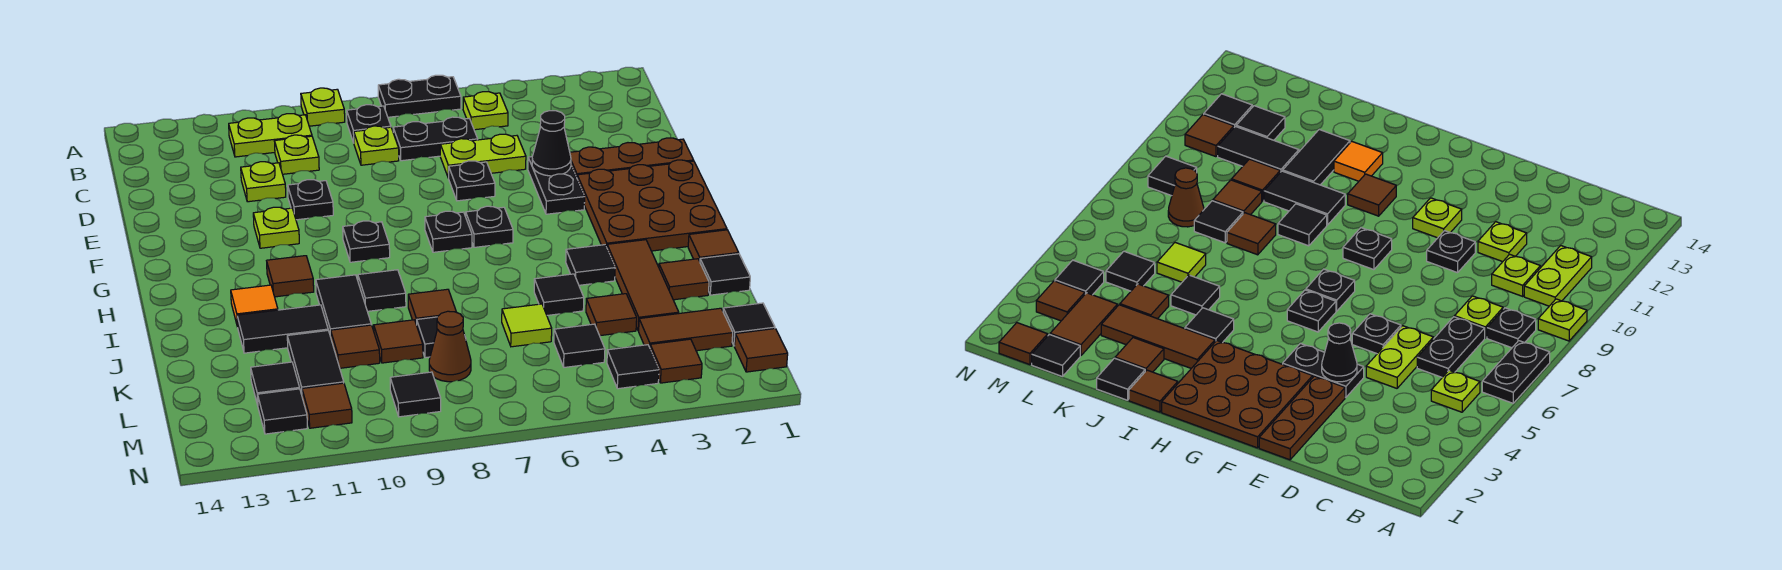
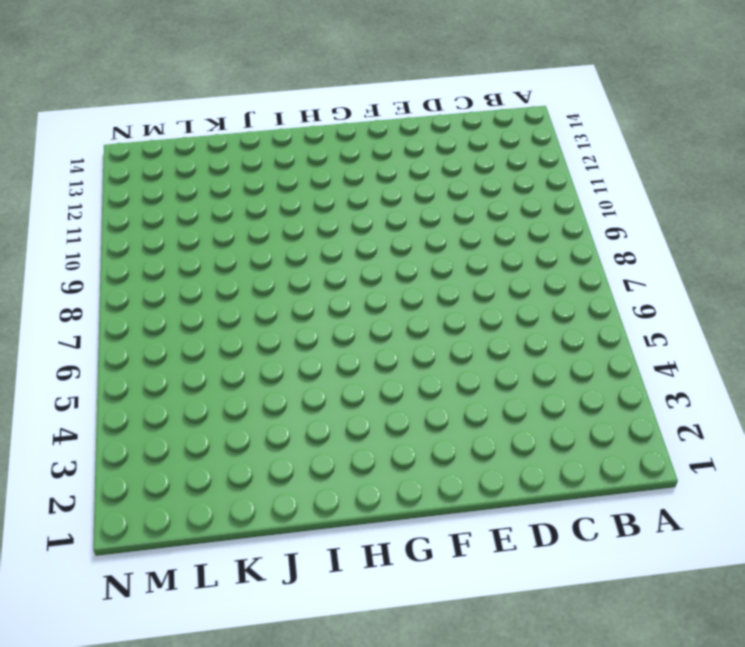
none -> black 1x2 plate [378,75,461,117]
none -> lime 1x1 plate [301,88,345,126]
none -> lime 1x1 plate [463,91,508,130]
none -> black 1x1 plate [347,105,391,143]

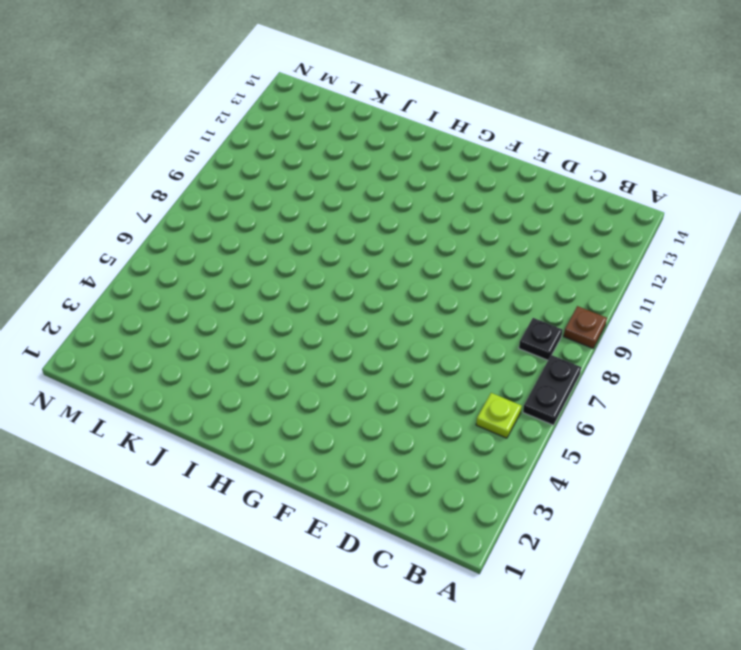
brown 1x1 plate [564,306,607,348] -> lime 1x1 plate [301,88,345,126]
none -> lime 1x2 plate [229,114,312,157]
none -> black 1x2 plate [393,117,478,161]
none -> lime 1x1 plate [354,126,399,165]
none -> lime 1x1 plate [275,135,319,174]

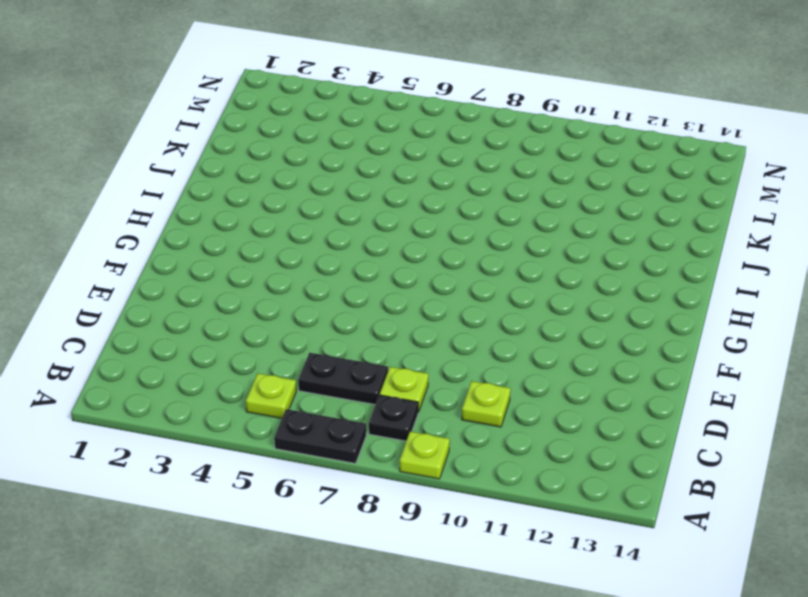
none -> lime 1x2 plate [229,114,312,157]
none -> lime 1x2 plate [440,134,526,178]
none -> lime 1x1 plate [241,162,286,202]
none -> brown 1x3 plate [570,138,694,177]

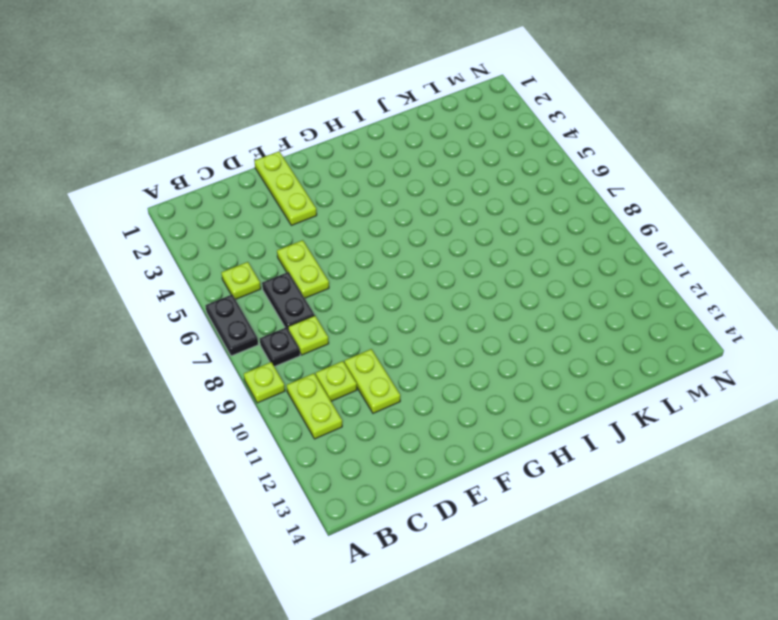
lime 1x2 plate [344,349,400,413] -> lime 1x1 plate [241,162,286,202]
lime 1x3 plate [254,151,317,225] -> brown 1x3 plate [570,138,694,177]
none -> black 1x2 plate [528,157,585,214]
none -> black 1x1 plate [449,161,495,201]
none -> black 1x1 plate [288,180,333,220]
none -> brown 3x3 plate [577,160,727,251]

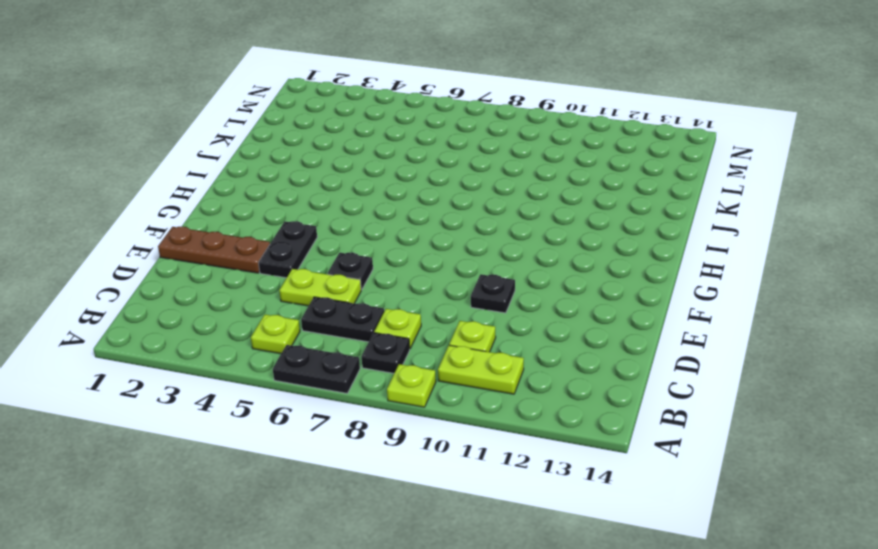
none -> lime 1x1 plate [241,162,286,202]
none -> brown 3x3 plate [577,160,727,251]
none -> lime 1x1 plate [253,207,299,248]
none -> black 1x1 plate [466,206,513,247]

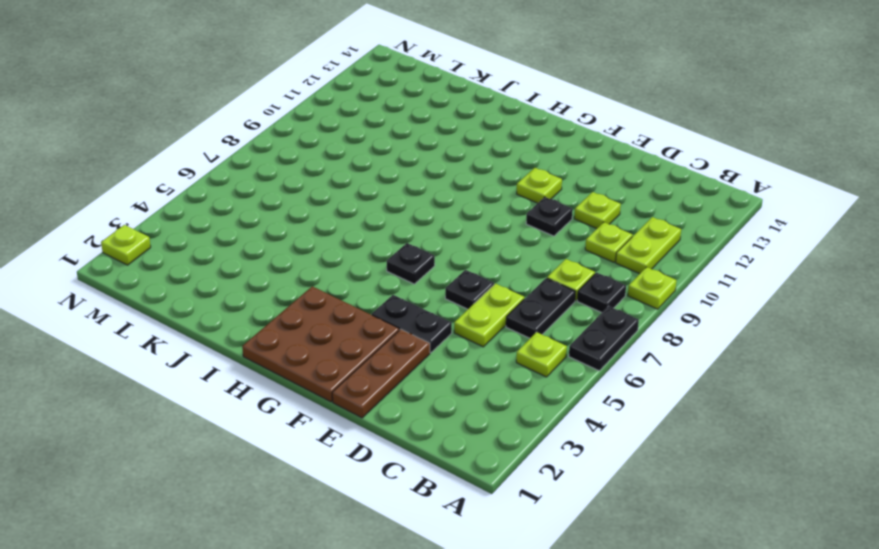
lime 1x1 plate [101,225,151,265] -> none
none -> black 1x1 plate [425,211,472,252]
none -> black 1x1 plate [343,221,390,262]
none -> brown 1x1 tile [267,256,314,297]
none -> brown 1x1 tile [688,230,739,261]

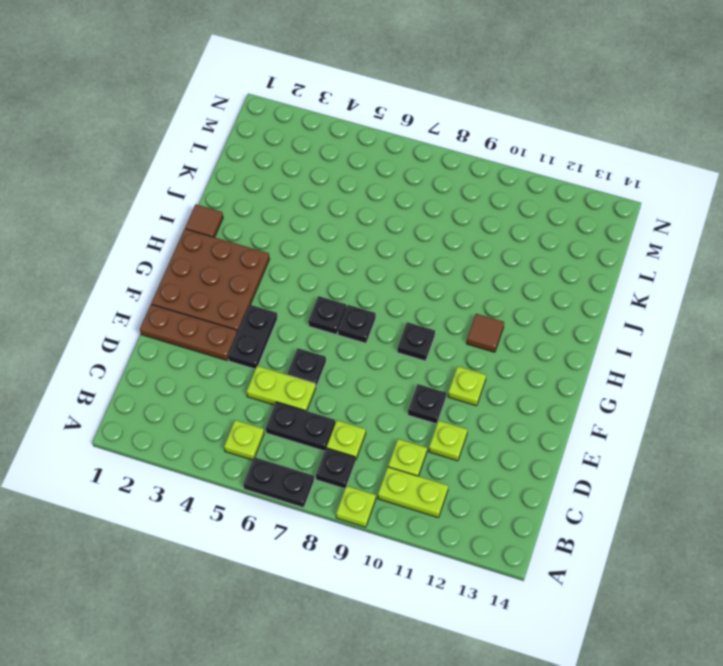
none -> brown 1x3 tile [607,240,679,331]
none -> black 1x1 tile [566,245,615,285]
none -> black 1x1 tile [358,270,406,311]
none -> black 1x2 tile [316,275,371,337]

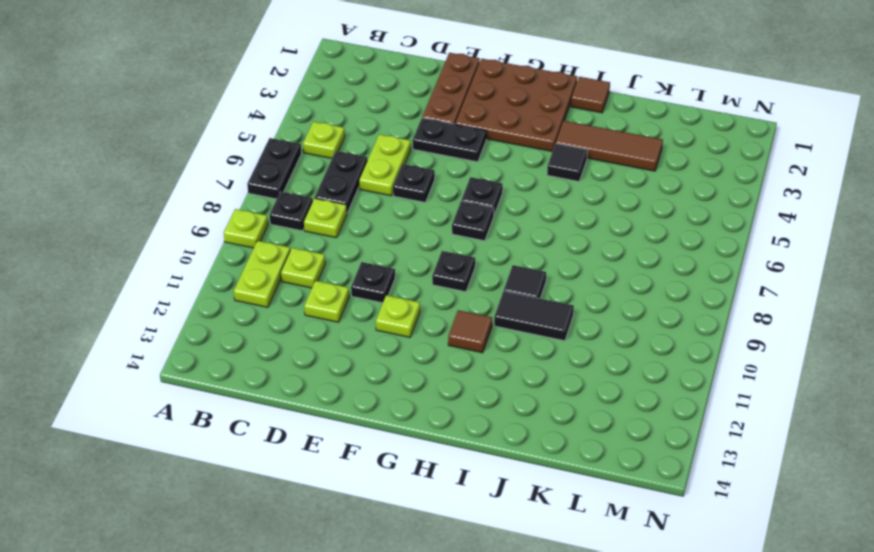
none -> orange 1x1 tile [231,285,278,327]
none -> black 1x1 tile [700,254,750,295]
none -> brown 1x1 tile [659,259,709,300]
none -> black 1x1 tile [534,274,584,315]

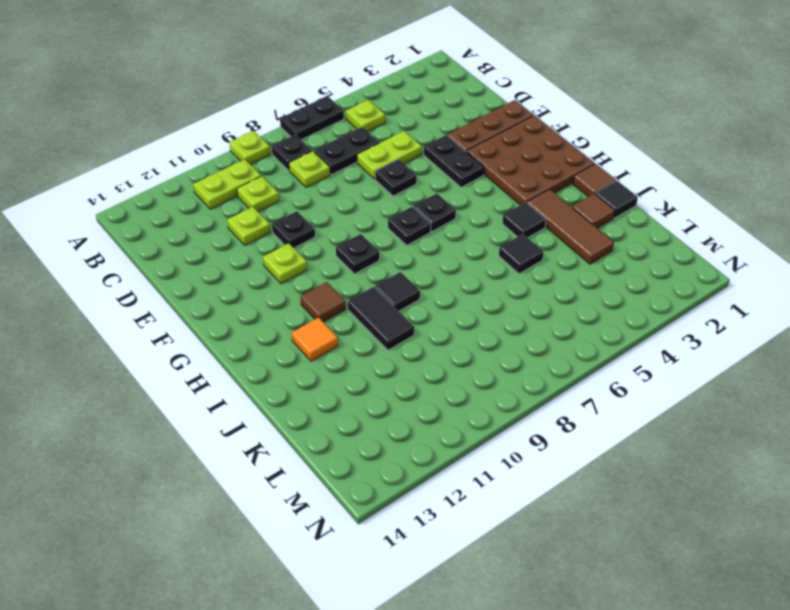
none -> brown 1x1 tile [408,289,456,325]
none -> black 1x2 tile [237,305,328,353]
none -> brown 1x1 tile [586,294,637,336]
none -> lime 1x1 tile [502,304,552,347]

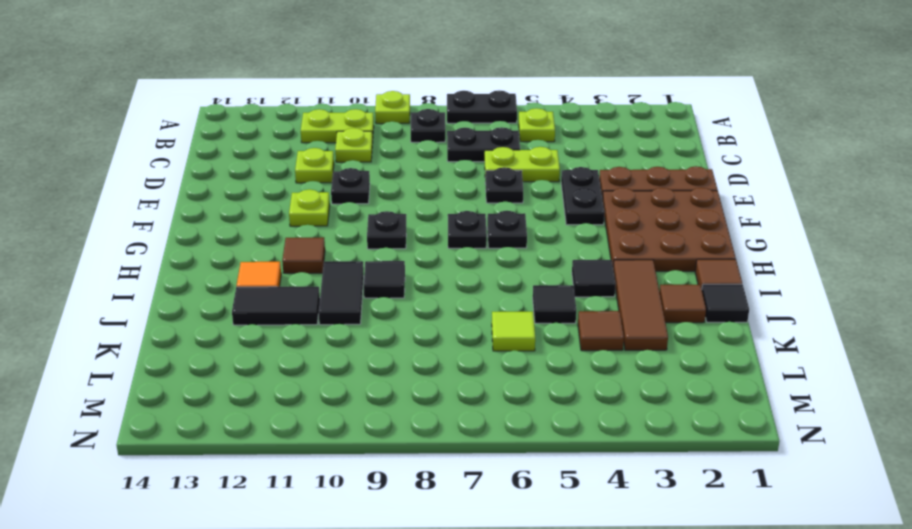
none -> lime 1x1 plate [354,126,399,165]
none -> brown 1x1 tile [408,289,456,325]
none -> black 1x1 tile [417,317,466,358]
none -> brown 1x1 tile [374,320,423,363]

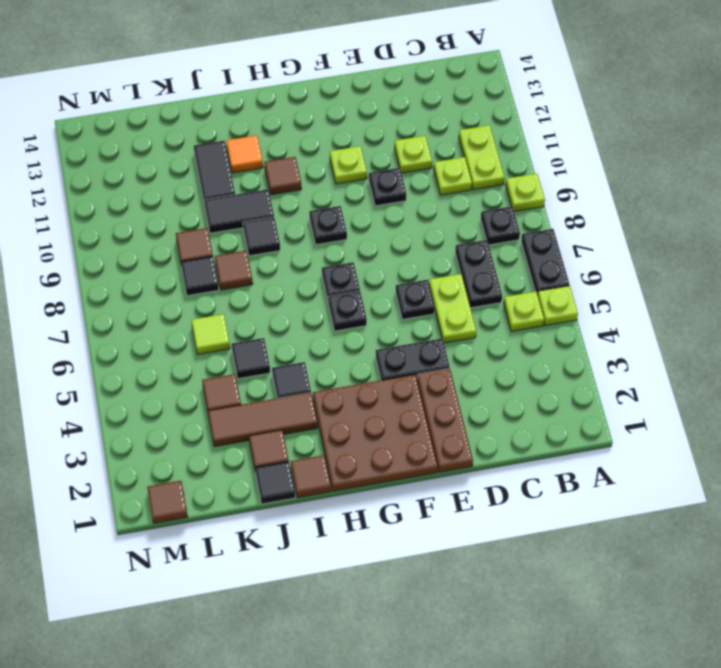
lime 1x1 plate [538,286,578,326] -> lime 1x1 plate moved to [354,126,399,165]
none -> brown 1x1 tile [331,325,380,368]
none -> black 1x2 tile [287,330,344,395]
none -> black 1x1 tile [723,303,775,346]
none -> brown 1x2 tile [639,308,733,351]

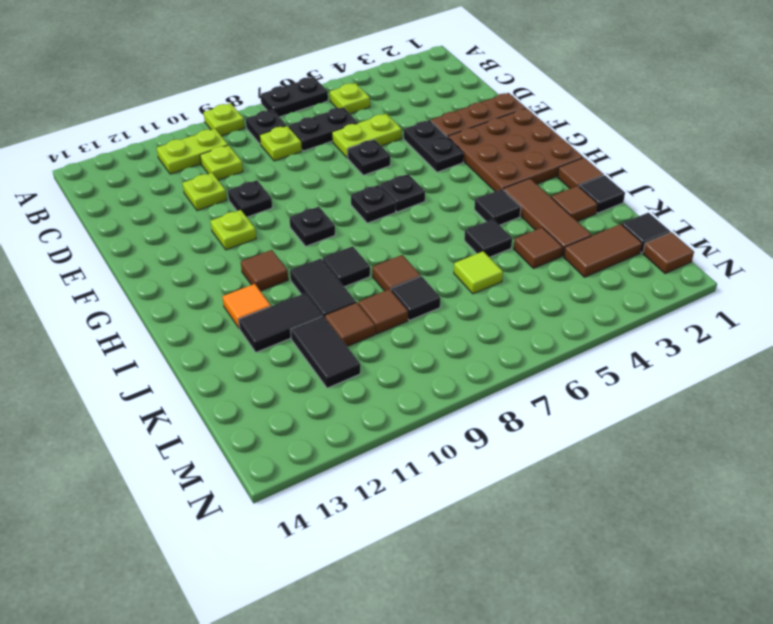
none -> black 1x1 tile [554,324,605,367]
none -> brown 1x1 cone [429,311,471,382]
none -> black 1x1 tile [251,362,300,405]
none -> brown 1x1 tile [650,339,702,383]

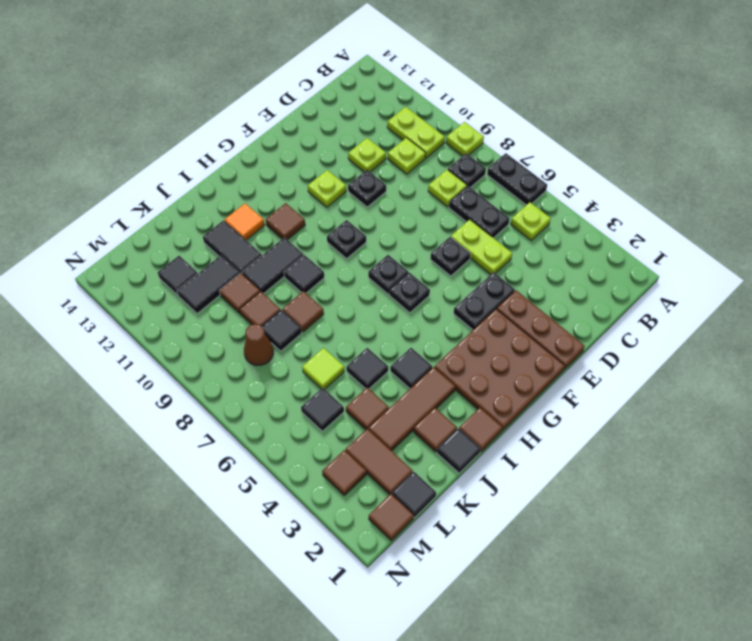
none -> black 1x1 tile [607,345,659,389]
none -> black 1x1 tile [390,372,441,417]
none -> brown 1x1 tile [302,383,352,428]
none -> black 1x1 tile [258,389,307,434]

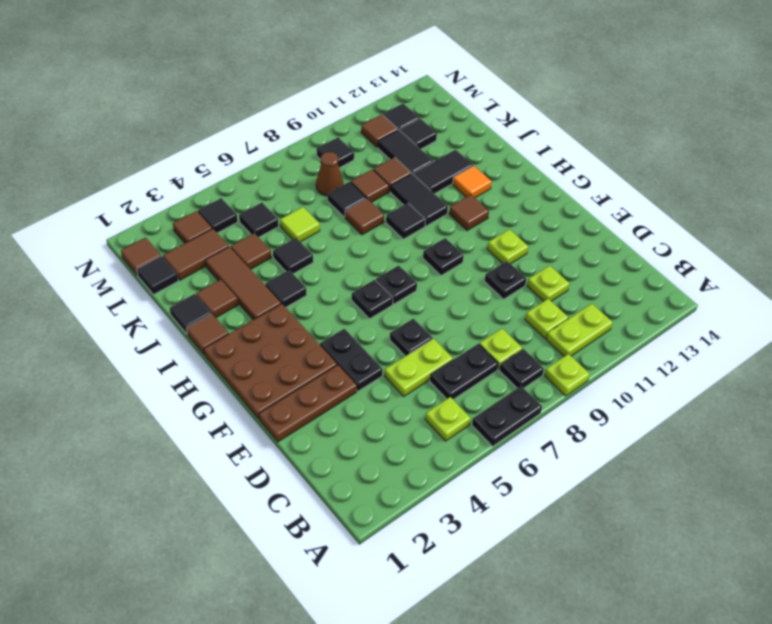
none -> black 1x1 cone [532,111,571,176]

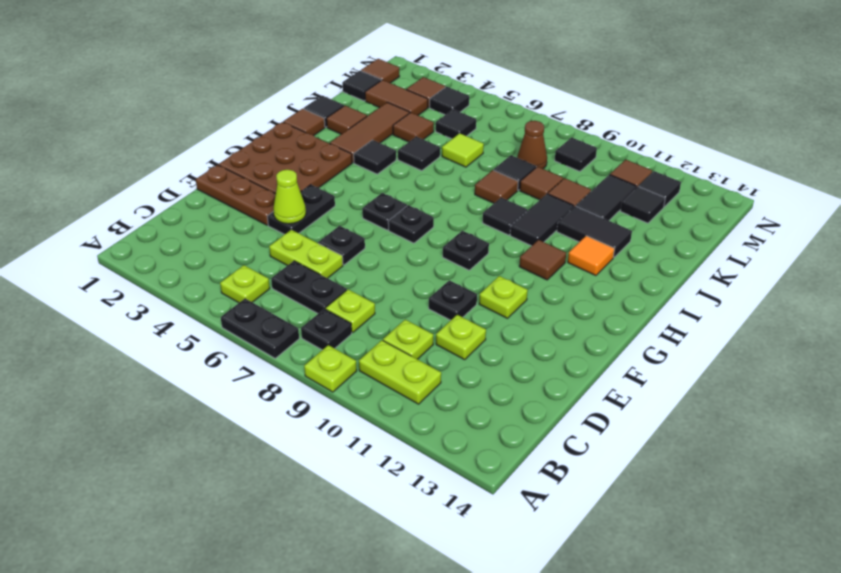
lime 1x1 cone [273,170,306,224] -> black 1x1 cone [532,111,571,176]

